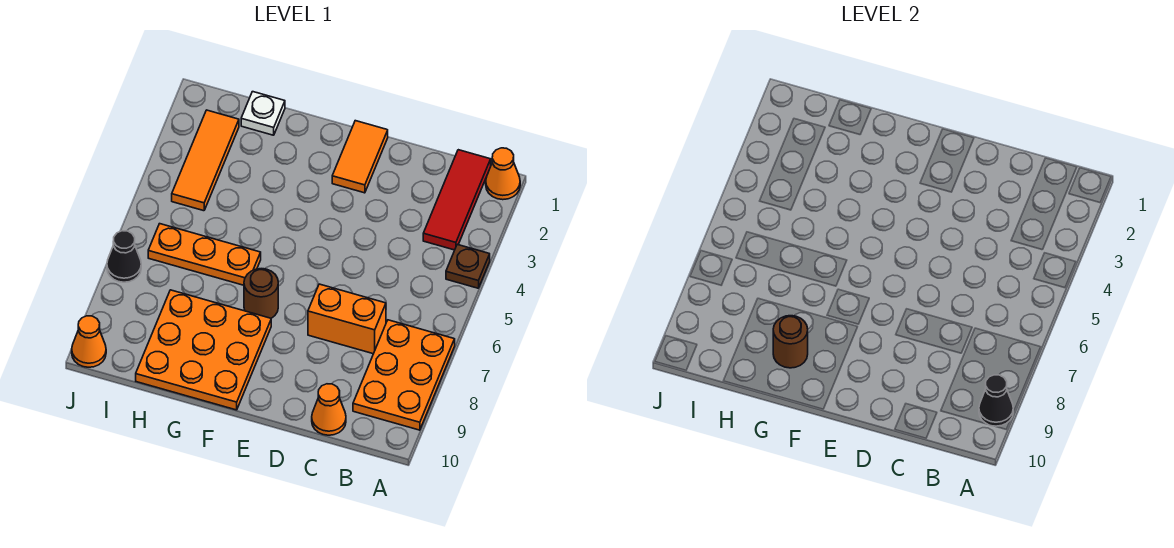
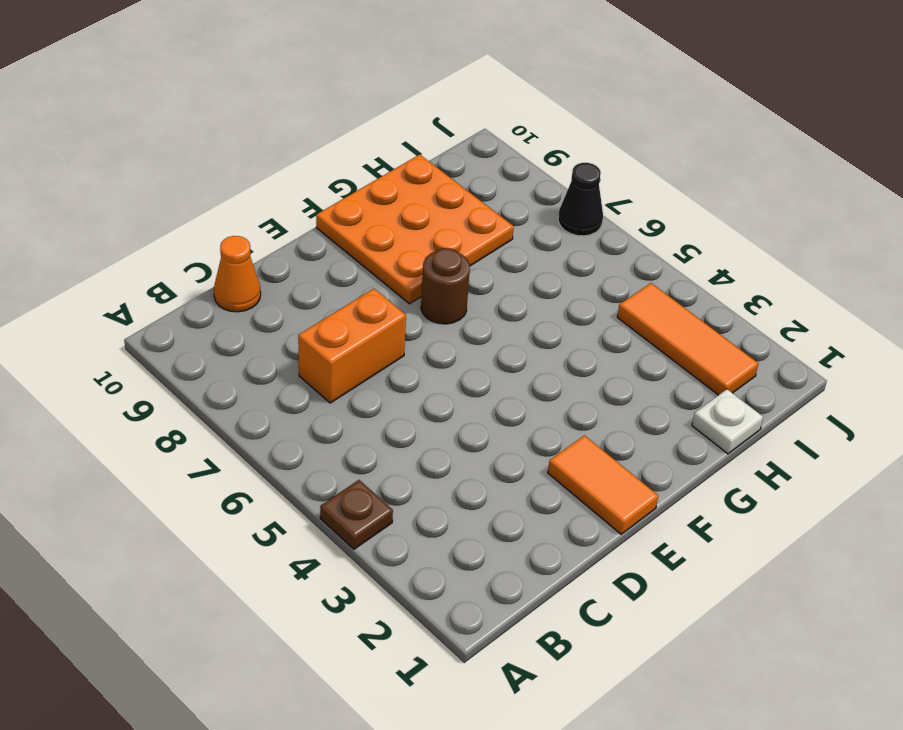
none -> orange 1x1 cone [486,148,520,200]
none -> orange 2x3 plate [353,320,455,430]
none -> red 1x3 tile [423,150,491,250]

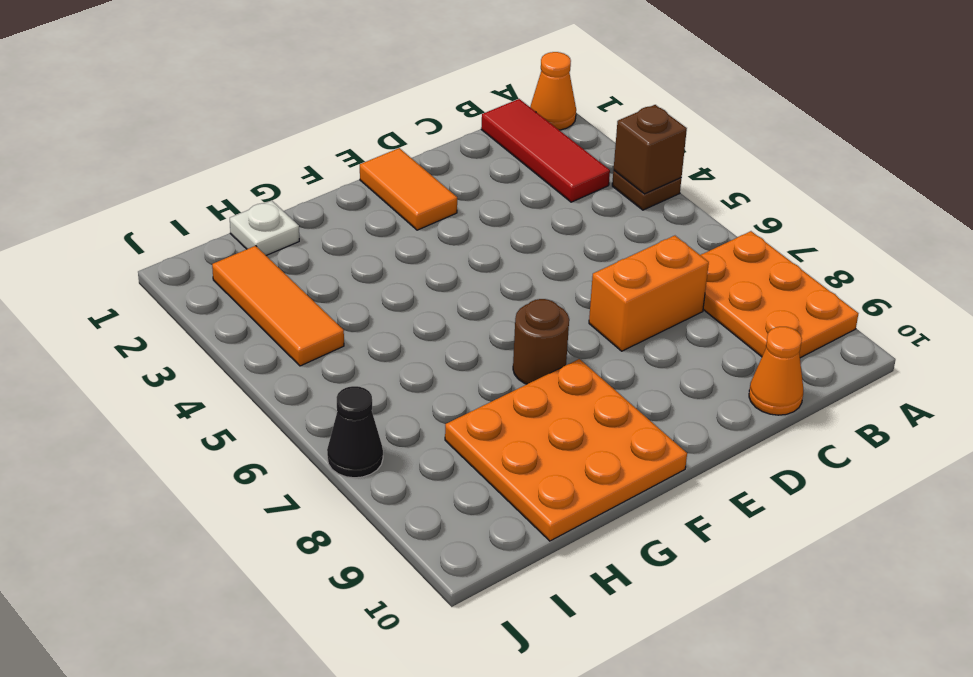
brown 1x1 brick [614,105,687,194] -> none
none -> orange 1x3 plate [148,224,261,285]
none -> orange 1x1 cone [72,316,106,367]
none -> black 1x1 cone [979,375,1013,426]

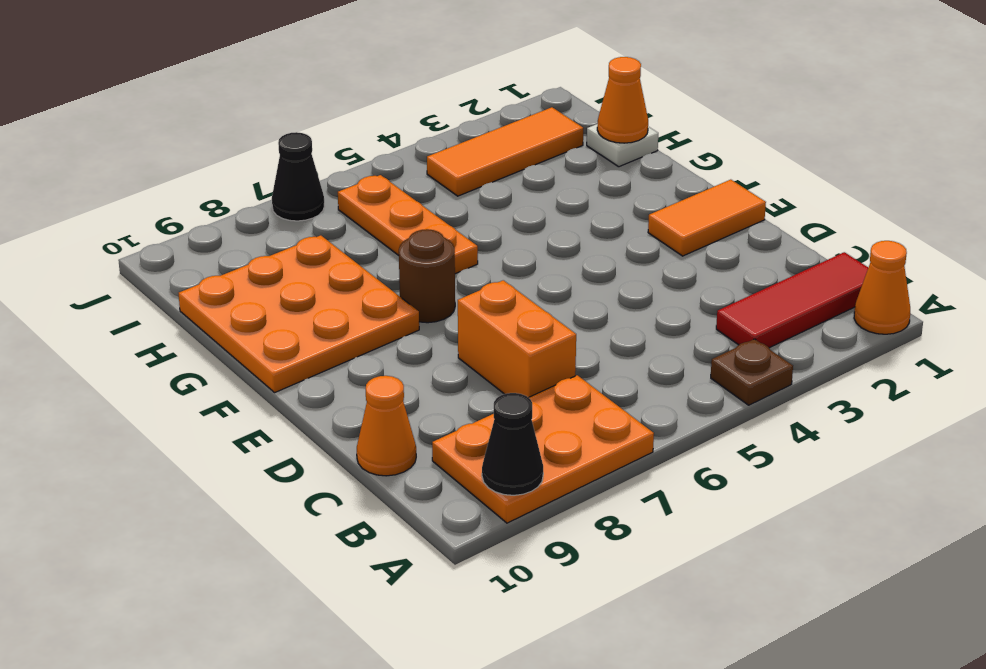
orange 1x1 cone [597,57,648,143] -> orange 1x1 cone moved to [72,316,106,367]
none -> brown 1x1 round brick [773,316,808,368]

